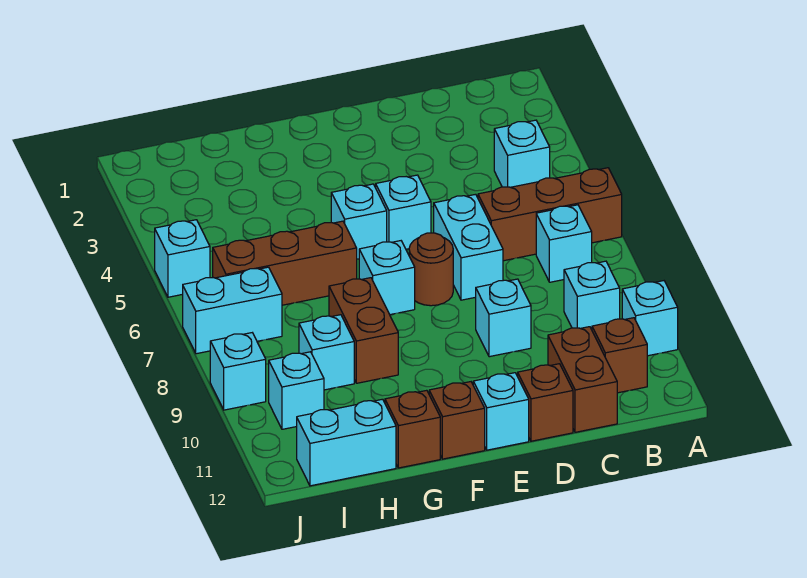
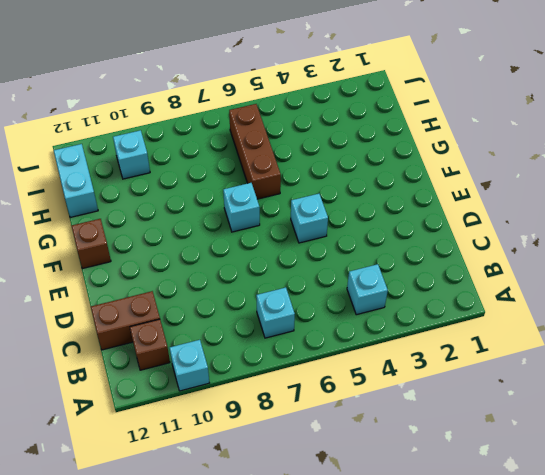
none -> brown 1x3 brick [478,168,622,261]
none -> cyan 1x1 brick [564,261,620,330]
none -> cyan 1x2 brick [434,194,503,300]

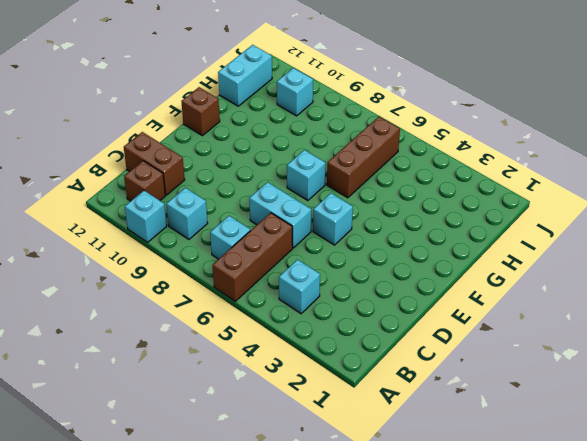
none -> cyan 1x1 brick [476,279,531,357]
none -> brown 1x1 brick [518,364,573,441]
none -> brown 1x1 round brick [409,233,453,306]

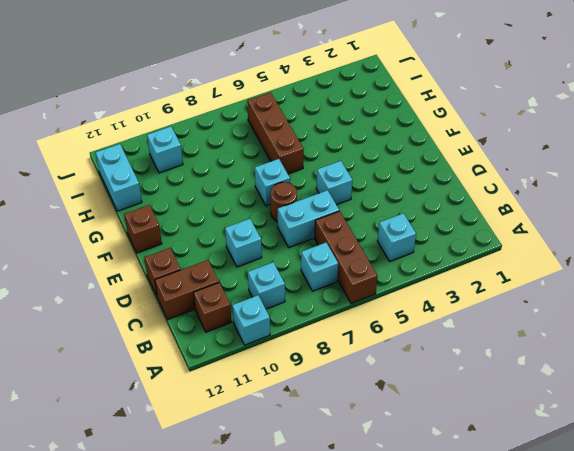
none -> cyan 1x1 brick [473,373,529,450]
none -> cyan 1x1 brick [331,184,387,259]
none -> brown 1x2 brick [329,278,398,383]

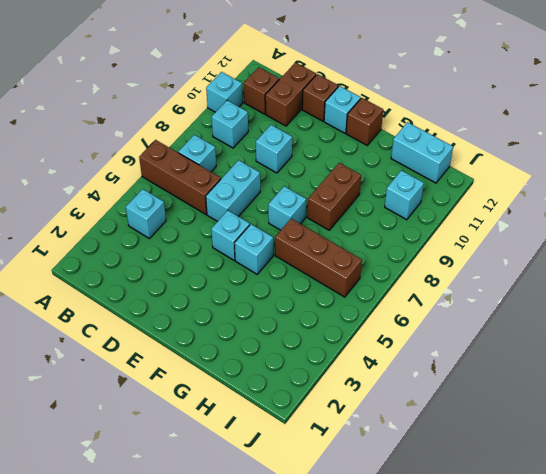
none -> brown 1x1 round brick [409,233,453,306]
none -> brown 1x1 brick [385,390,440,468]
none -> cyan 1x1 brick [299,315,354,390]

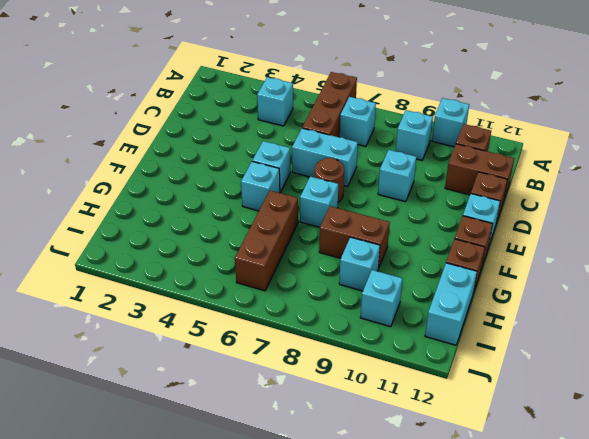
none -> cyan 1x2 brick [183,267,282,354]
none -> cyan 1x1 brick [155,220,210,297]
none -> cyan 1x1 brick [210,333,266,410]

